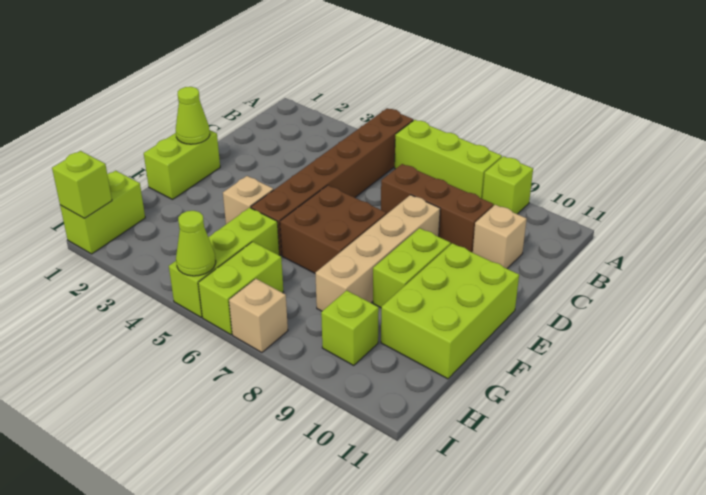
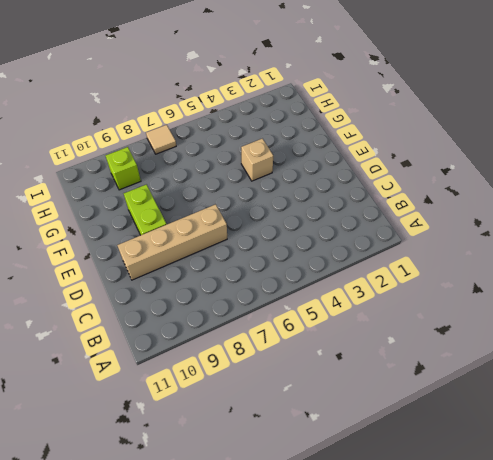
tan 1x4 brick [117,204,227,280] -> tan 1x4 brick turned to [315,195,440,311]
tan 1x1 tile [146,125,176,154] -> tan 1x1 brick [229,279,288,352]
none -> brown 1x6 brick [251,108,413,255]
none -> lime 1x3 brick [395,120,502,199]
none -> lime 1x1 brick [482,156,533,214]

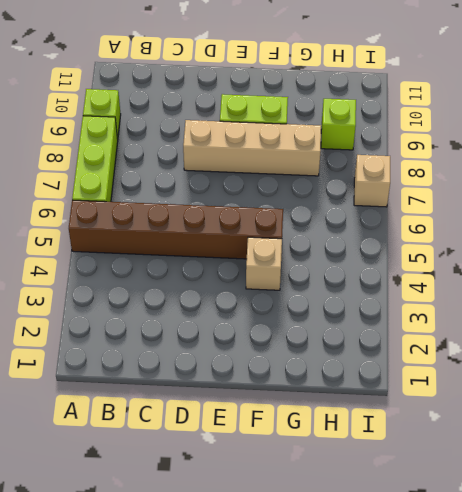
none -> brown 1x3 brick [381,164,494,252]
none -> tan 1x1 brick [473,205,527,269]
none -> lime 1x2 brick [144,130,220,199]

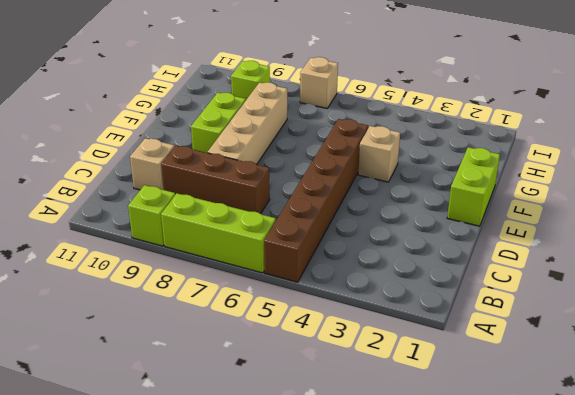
none -> brown 2x2 brick [280,185,386,273]
none -> lime 2x3 brick [381,243,519,379]
none -> lime 1x3 brick [169,208,279,317]

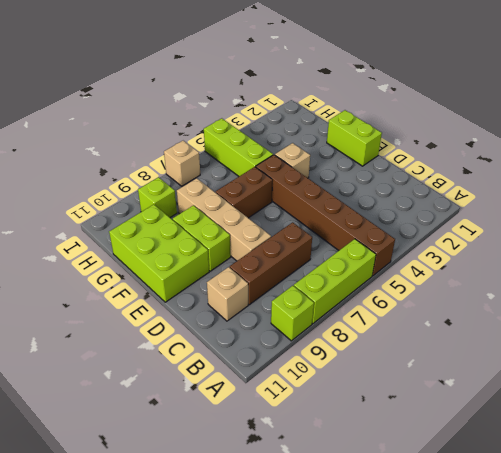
brown 1x2 brick [216,167,272,218] -> brown 2x2 brick [280,185,386,273]
none -> lime 1x2 brick [60,171,145,254]
none -> lime 1x2 brick [198,242,283,335]
none -> lime 1x1 cone [176,87,210,144]

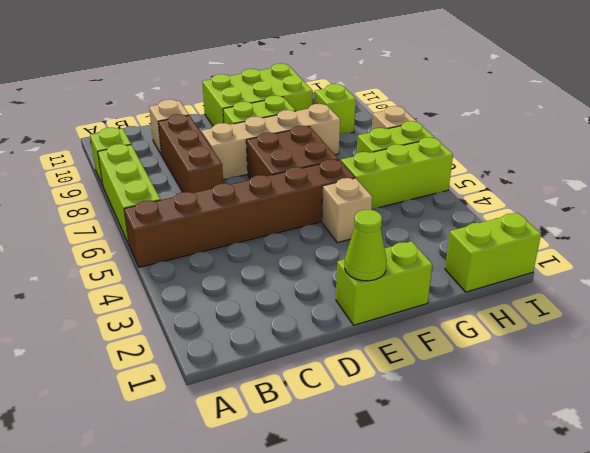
none -> lime 1x1 brick [52,151,112,218]
none -> lime 1x1 cone [176,211,216,276]

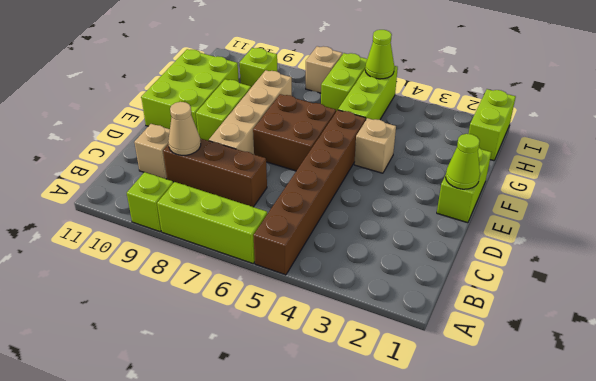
tan 1x1 cone [168,102,201,155] -> none
none -> lime 1x1 brick [52,151,112,218]

